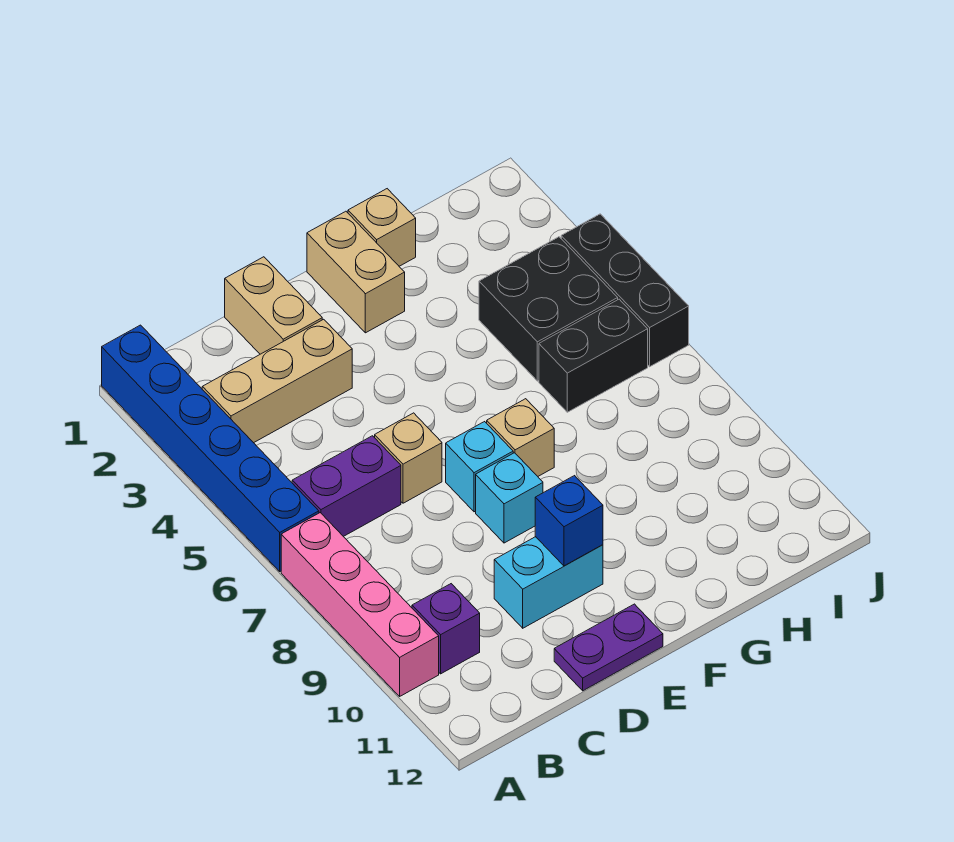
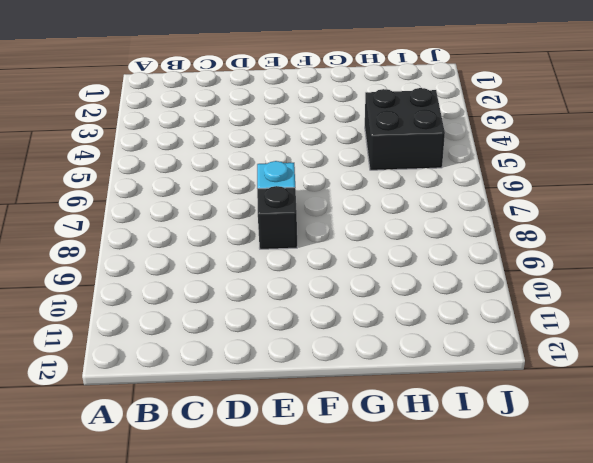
black 1x1 brick [257,186,297,249] -> cyan 1x1 brick [476,453,543,543]
none -> blue 1x6 brick [102,325,319,571]
none -> pink 1x4 brick [281,513,439,696]
none -> tan 1x3 brick [202,319,352,443]

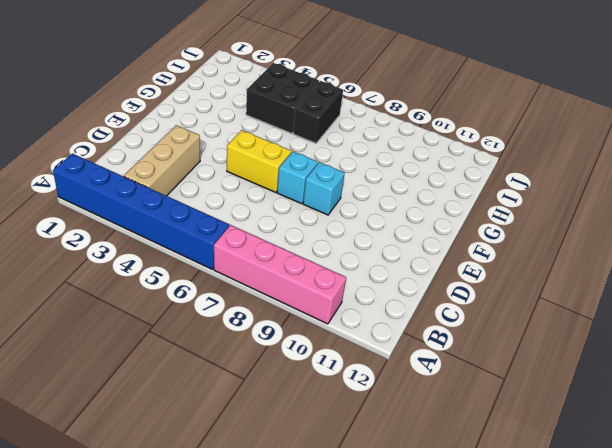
yellow 1x2 brick [227,130,291,192] -> none
none -> purple 1x2 brick [292,436,401,537]
none -> purple 1x1 brick [412,584,480,674]
none -> tan 1x2 brick [225,257,322,354]

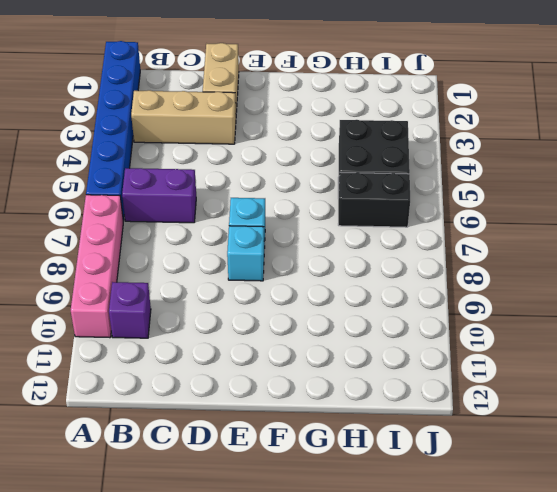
none -> tan 1x1 brick [375,413,442,503]
none -> cyan 1x2 brick [494,537,603,628]
none -> purple 1x2 plate [554,604,663,691]

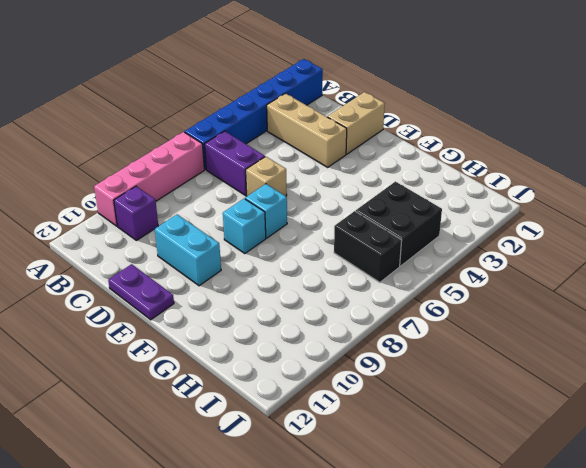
none -> tan 1x2 brick [307,211,405,333]
none -> tan 1x1 brick [487,399,554,476]
none -> tan 1x1 brick [348,189,416,266]

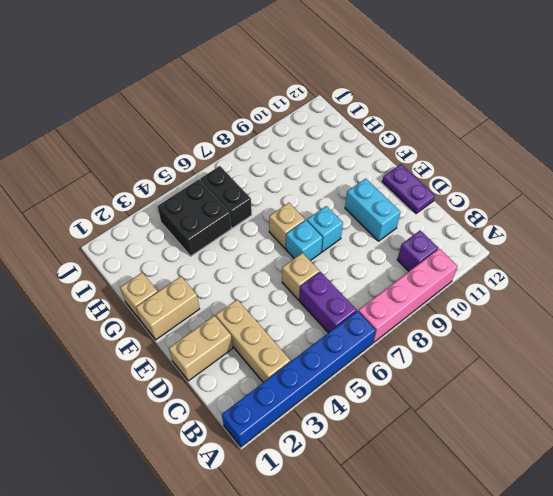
none -> black 1x3 brick [561,214,689,367]
none -> blue 1x1 brick [535,476,603,566]

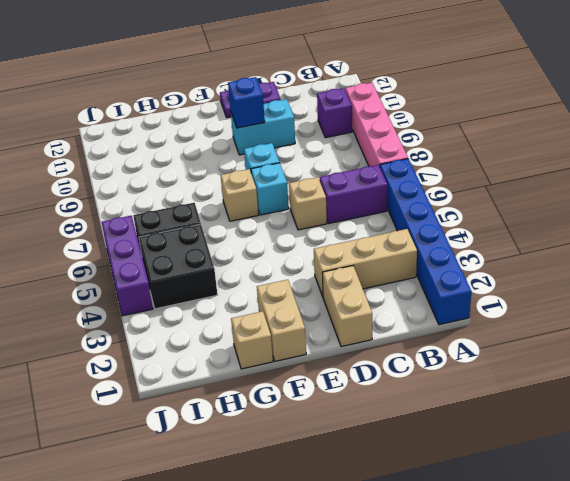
purple 1x3 brick [102,216,153,316] -> black 1x3 brick [561,214,689,367]

